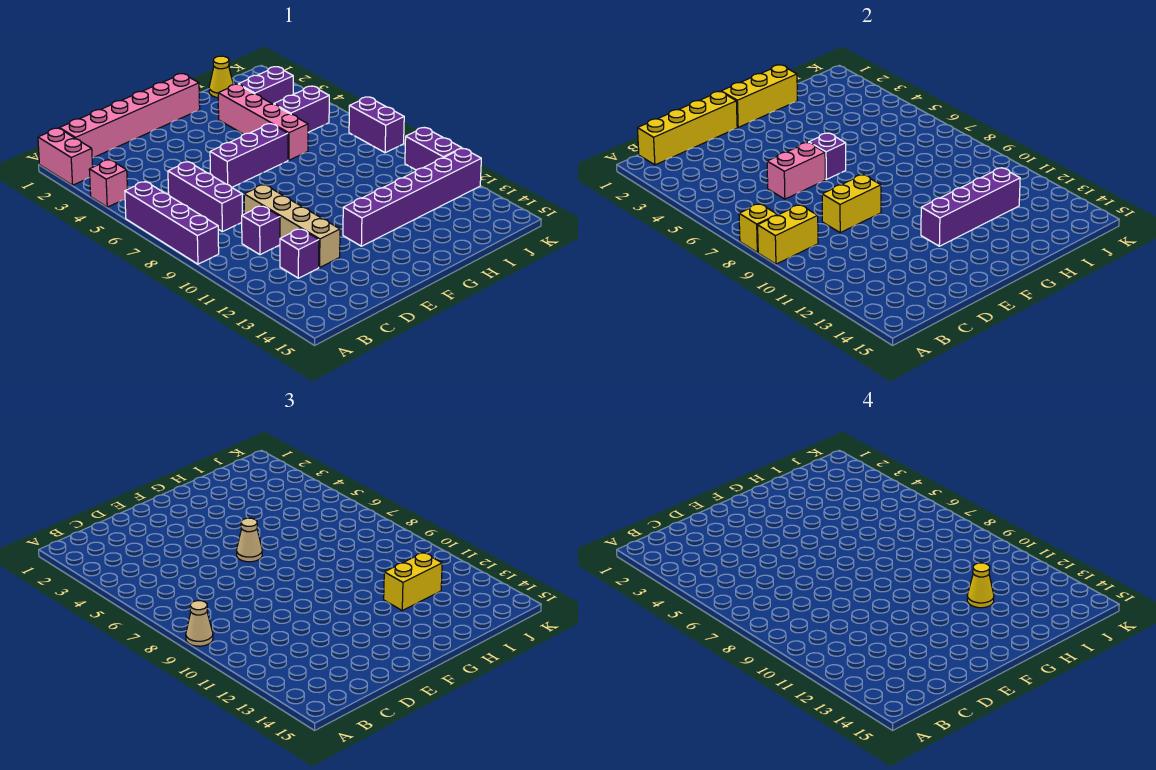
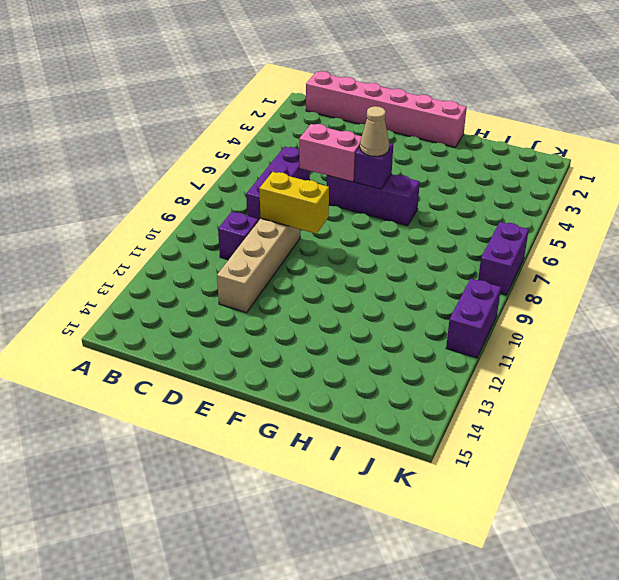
none -> pink 1x2 brick [38,128,93,185]
none -> pink 1x1 brick [89,160,127,207]
none -> purple 1x4 brick [125,181,219,264]

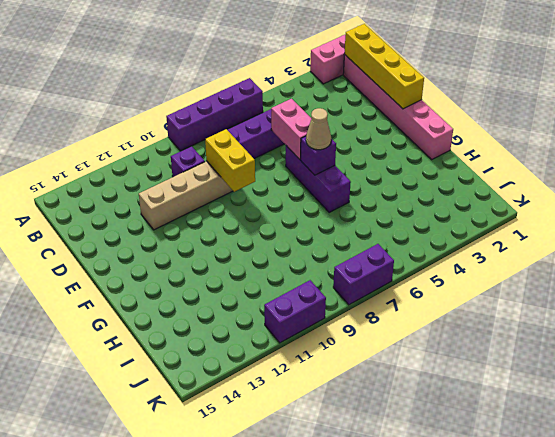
none -> pink 1x1 brick [89,160,127,207]
none -> purple 1x1 brick [280,229,319,278]
none -> purple 1x6 brick [343,148,481,246]

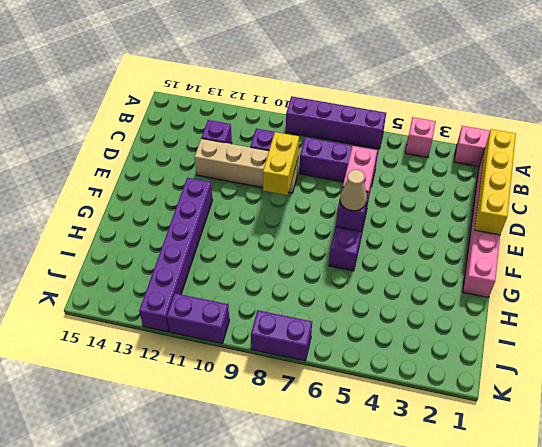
none -> pink 1x4 brick [218,84,308,160]
none -> yellow 1x1 cone [209,56,233,98]
none -> purple 1x2 brick [239,67,293,104]

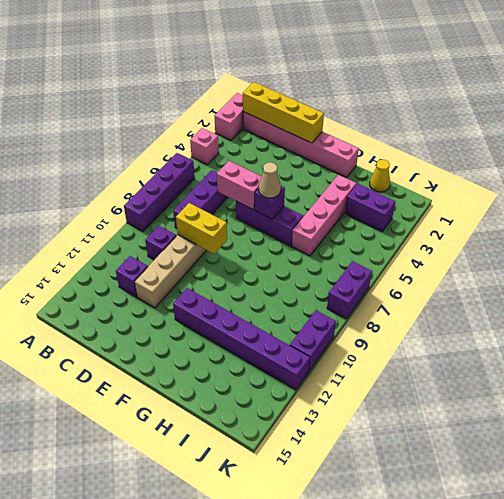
none -> purple 1x2 brick [274,86,329,132]
none -> yellow 1x1 brick [739,204,777,252]
none -> yellow 1x2 brick [758,205,818,264]

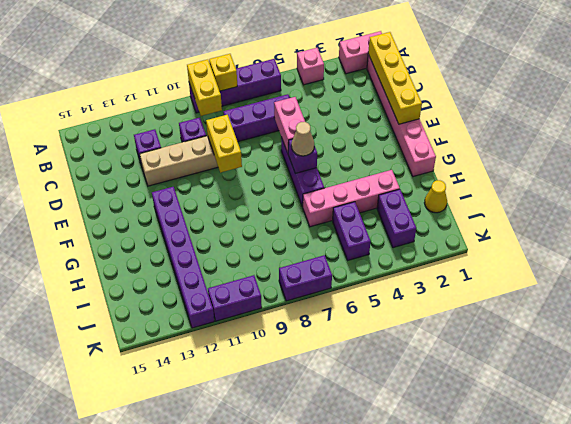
none -> yellow 1x3 brick [721,65,797,127]
none -> purple 1x4 brick [921,168,1020,246]
none -> tan 1x1 cone [186,601,213,646]

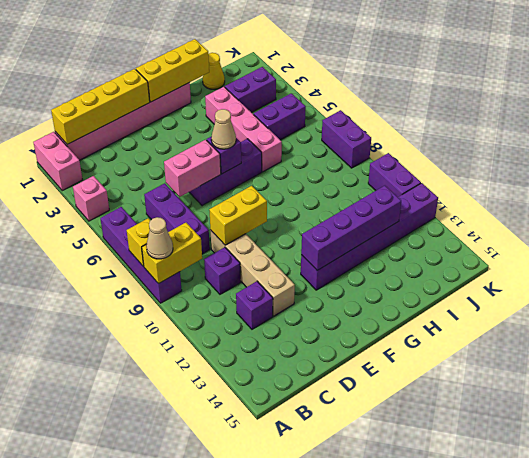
none -> yellow 1x2 brick [384,553,442,610]
none -> yellow 1x1 cone [967,563,994,608]

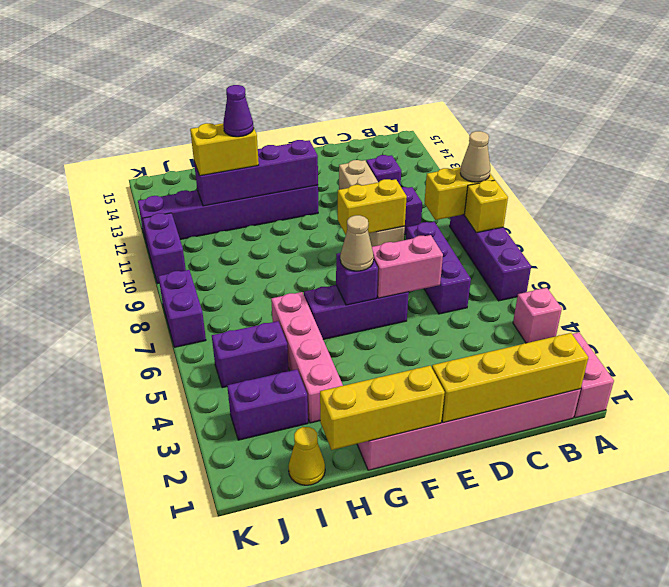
purple 1x1 cone [223,85,254,137] -> yellow 1x1 cone [967,563,994,608]

